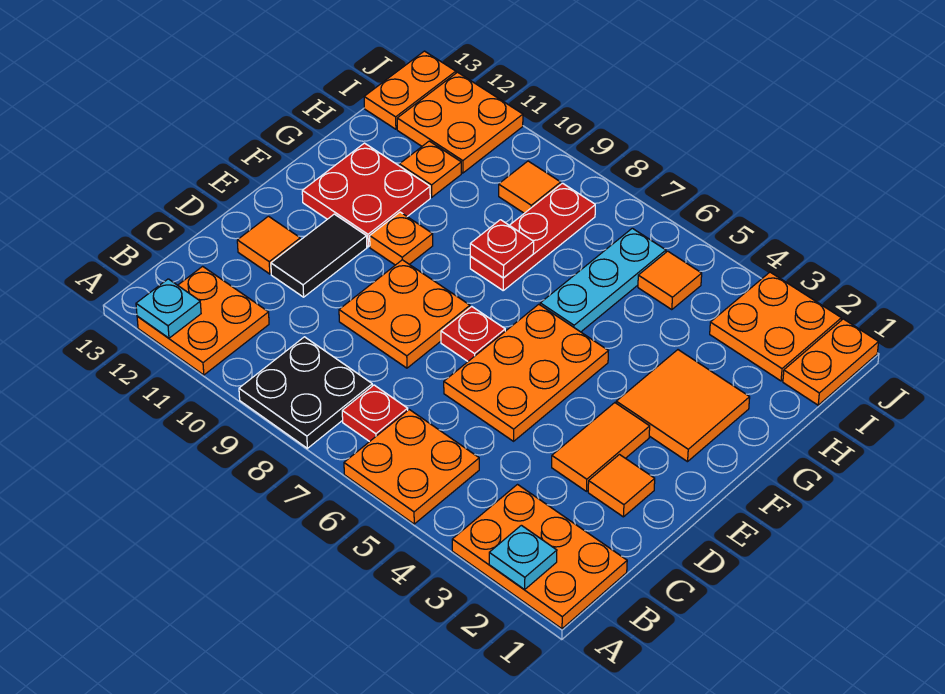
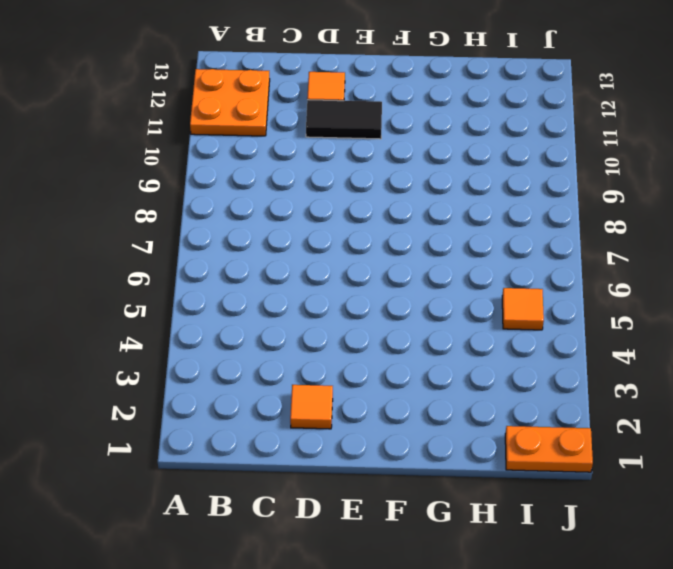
none -> orange 2x3 plate [452,485,627,629]
none -> orange 2x2 plate [344,410,479,524]
none -> black 2x2 plate [239,337,372,448]

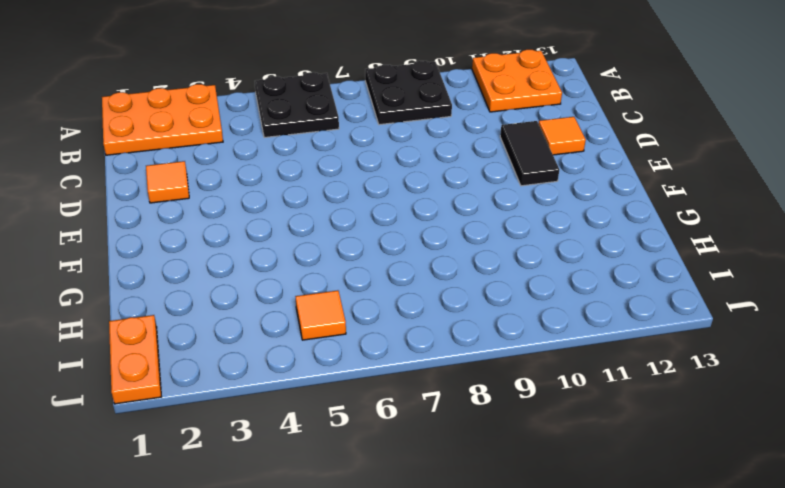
black 2x2 plate [255,72,339,138] -> orange 2x2 plate [344,410,479,524]
none -> red 1x1 plate [342,385,408,442]
none -> orange 1x2 tile [552,403,650,491]
none -> orange 2x3 plate [444,304,608,441]

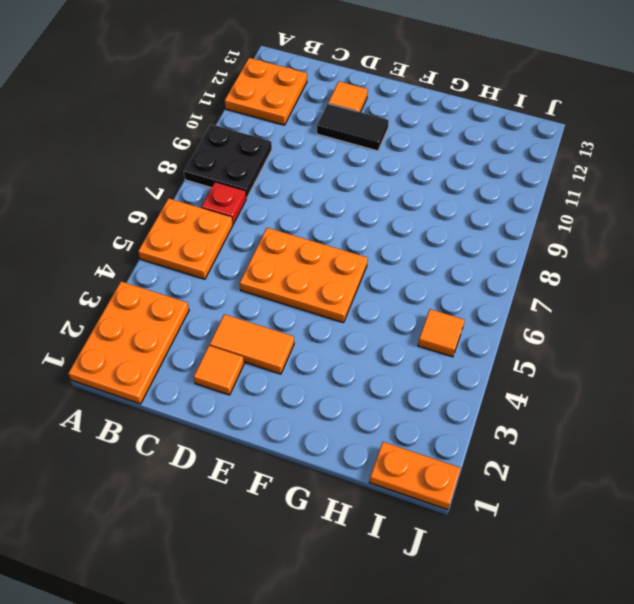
none -> orange 2x2 plate [339,260,470,368]
none -> red 1x1 plate [441,307,505,361]
none -> orange 2x2 tile [616,350,750,462]

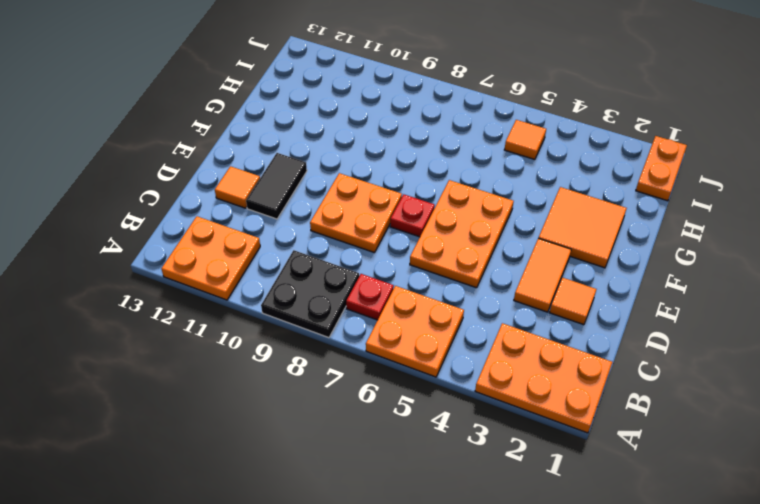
none -> orange 1x1 plate [370,212,433,265]
none -> red 2x2 plate [302,143,430,247]
none -> cyan 1x3 plate [540,228,666,332]

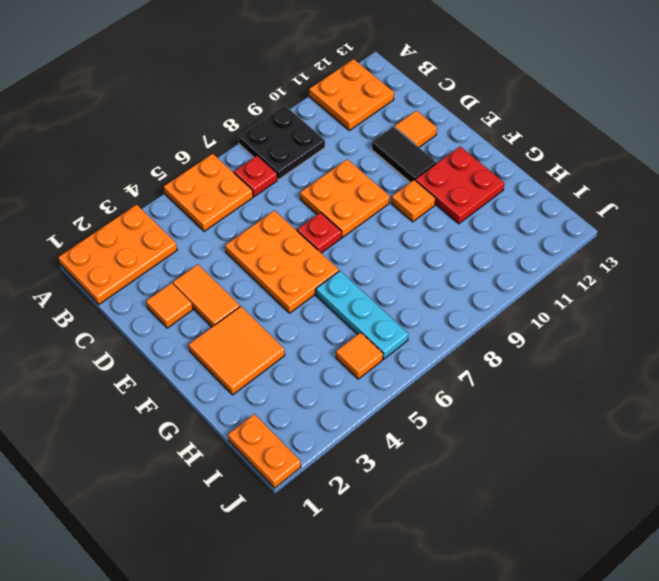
none -> red 1x3 plate [470,183,595,290]
none -> orange 1x1 plate [399,141,461,197]
none -> orange 2x2 plate [710,272,841,381]

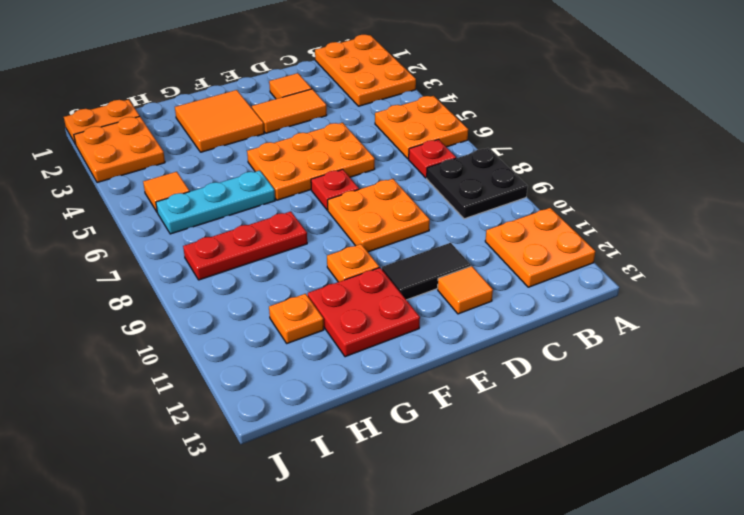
none -> orange 1x1 tile [499,161,561,213]
none -> orange 2x2 plate [397,72,523,173]
none -> orange 1x2 plate [364,51,456,129]

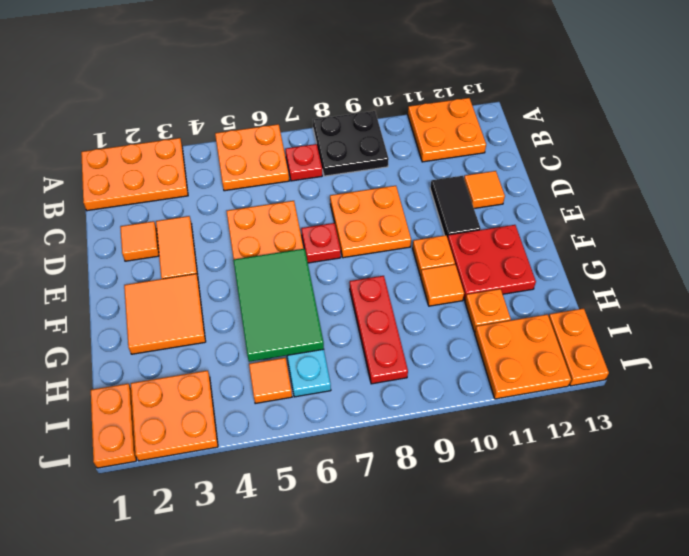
green 2x3 tile [233,249,324,362] -> none
orange 1x1 tile [421,264,464,306] -> orange 1x1 tile moved to [499,161,561,213]
none -> cyan 1x1 plate [489,525,557,590]
none -> cyan 1x1 plate [136,279,201,338]
none -> red 1x1 plate [470,220,534,278]

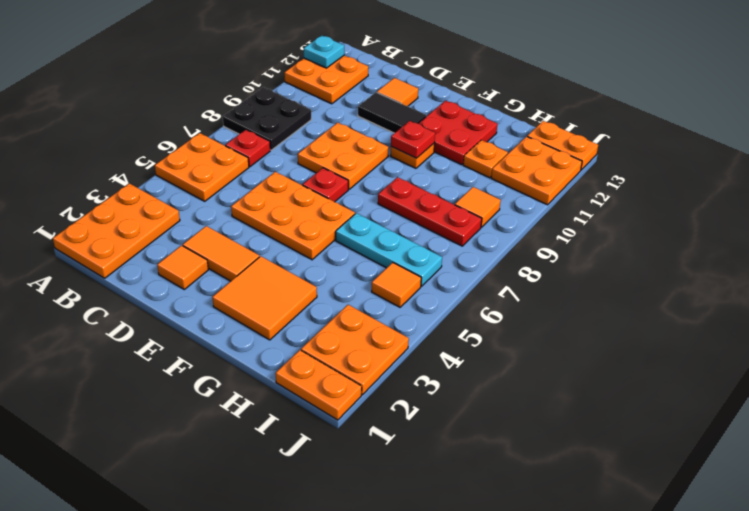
red 1x1 plate [391,121,435,158] -> red 1x1 plate moved to [470,220,534,278]
none -> cyan 1x1 plate [489,525,557,590]

